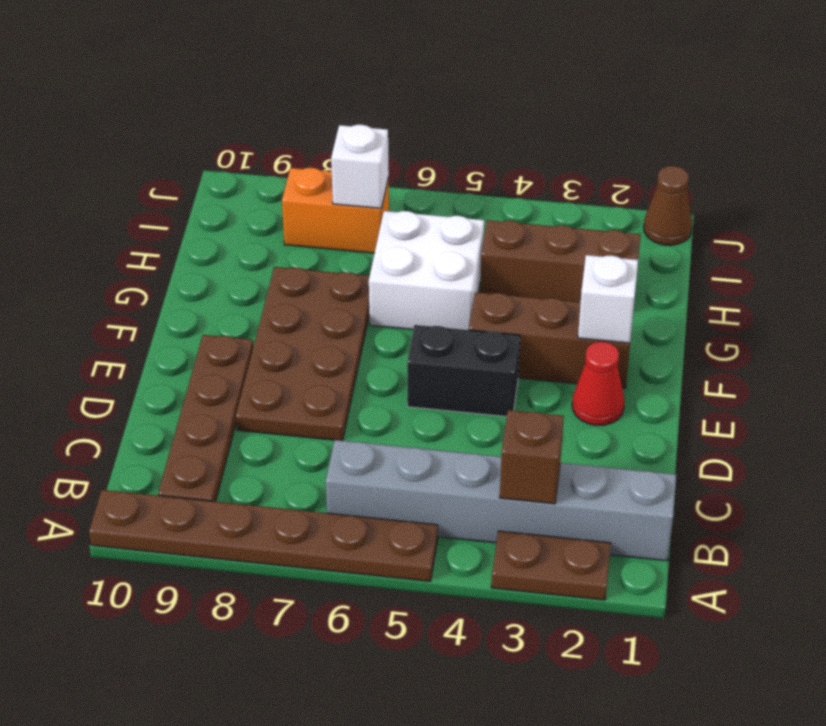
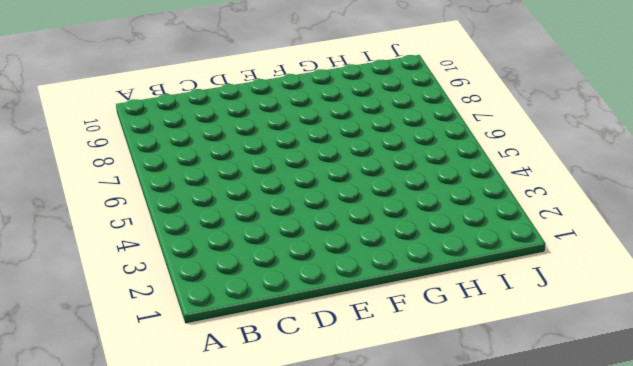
none -> brown 1x2 plate [491,531,611,600]
none -> brown 1x6 plate [89,490,438,581]
none -> grey 1x6 brick [326,440,676,561]

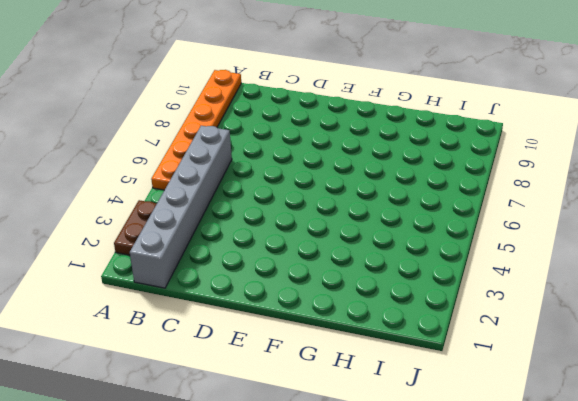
orange 1x6 plate [151,70,241,190] -> brown 1x6 plate [89,490,438,581]
none -> brown 1x4 plate [158,335,253,502]
none -> brown 2x4 plate [236,267,370,441]
none -> red 1x1 cone [572,342,624,425]

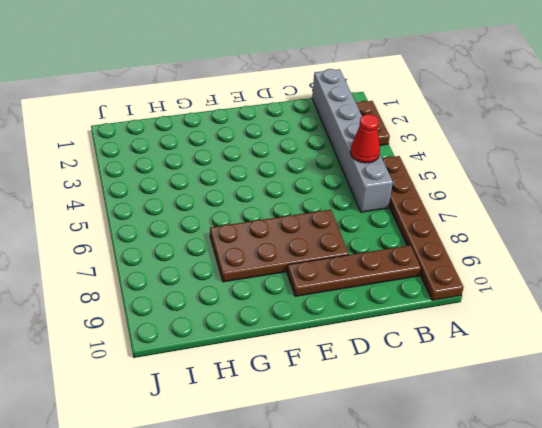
red 1x1 cone [350,114,380,163] -> red 1x1 cone moved to [572,342,624,425]
none -> black 1x2 brick [407,325,520,417]
none -> brown 1x3 brick [469,292,630,388]
none -> white 2x2 brick [369,211,484,330]

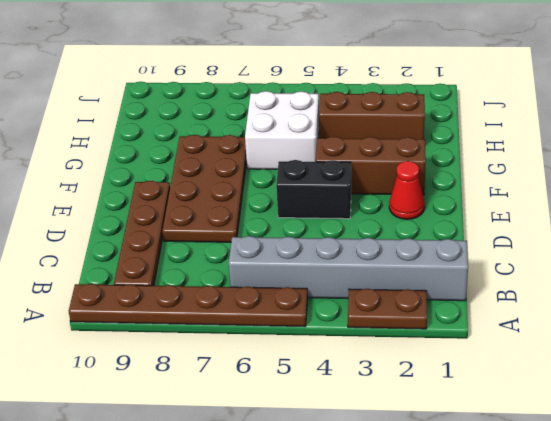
none -> orange 1x2 brick [282,168,389,253]
none -> brown 1x1 cone [644,166,692,245]
none -> brown 1x1 brick [500,410,564,504]

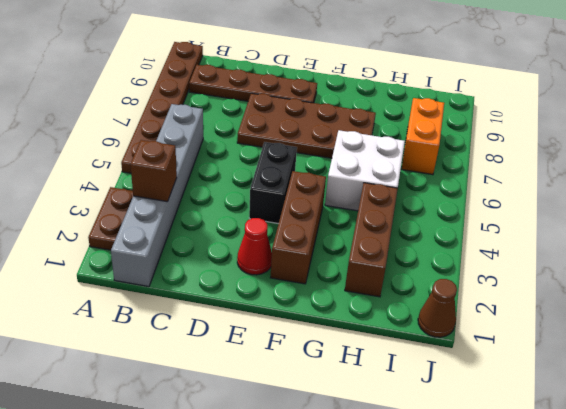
none -> white 1x1 brick [578,255,638,343]
none -> white 1x1 brick [331,125,389,209]

